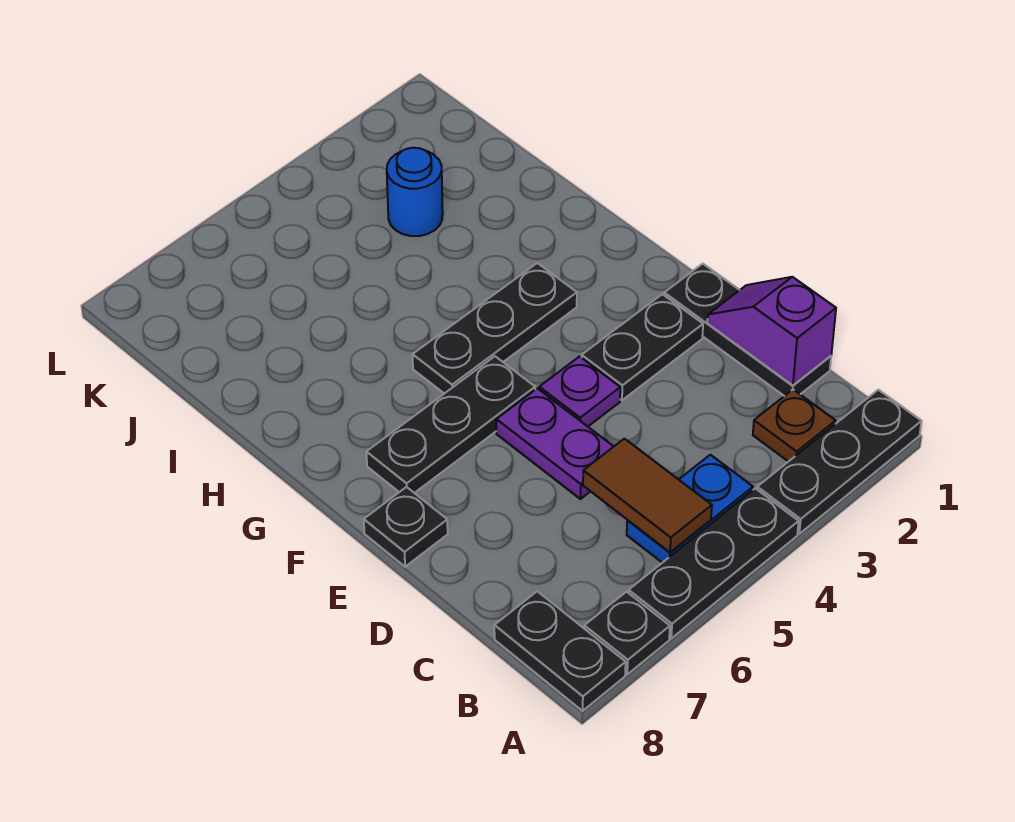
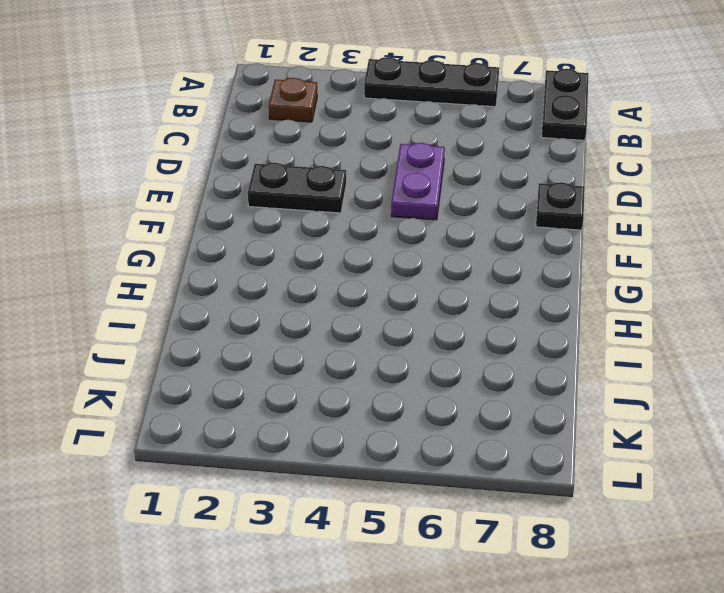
none -> black 1x3 plate [757,390,922,534]
none -> black 1x1 plate [584,592,670,674]
none -> blue 1x2 plate [627,455,753,563]

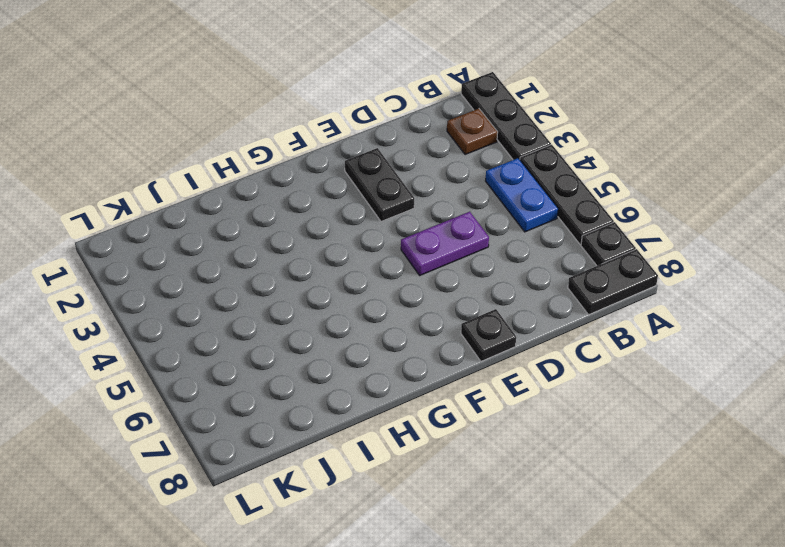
none -> black 1x3 plate [664,264,831,396]
none -> purple 1x1 plate [539,357,620,426]
none -> black 1x3 plate [366,356,535,493]

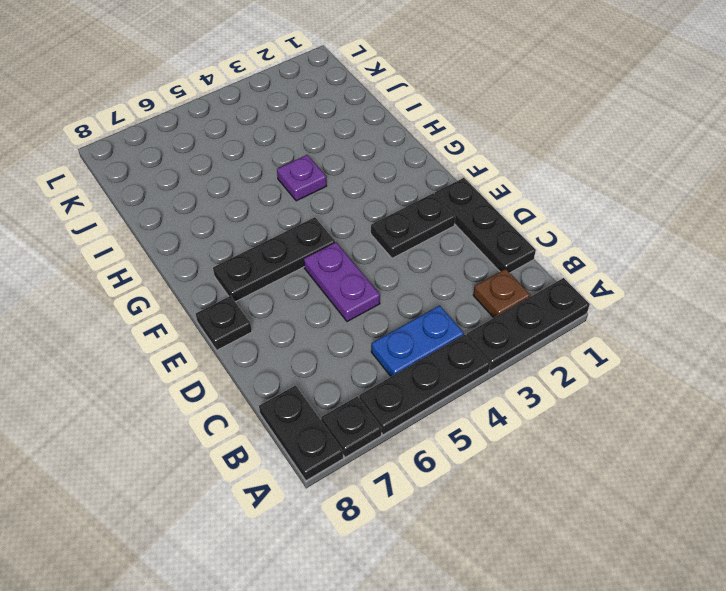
purple 1x1 plate [277,155,327,201] -> purple 1x1 plate moved to [539,357,620,426]
none -> black 1x3 plate [413,263,577,394]
none -> blue 1x1 round brick [387,148,443,236]
none -> brown 1x2 tile [583,439,712,552]

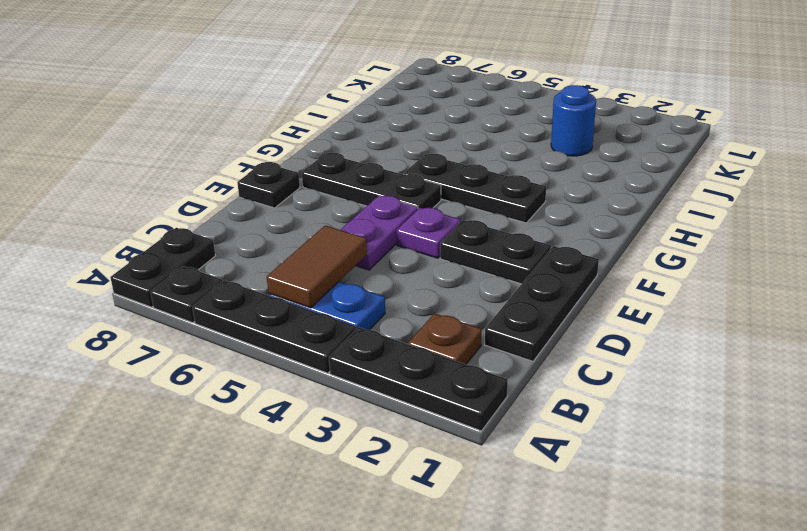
none -> purple 1x2 slope [707,277,836,385]

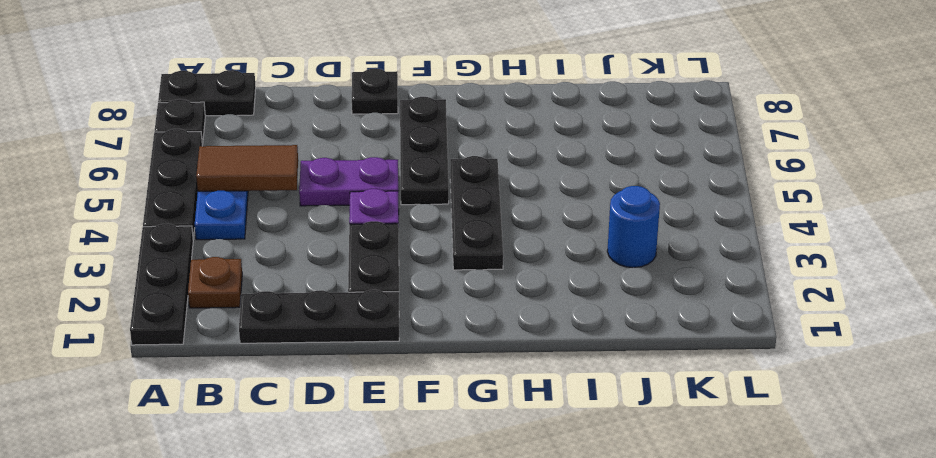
none -> purple 1x2 slope [707,277,836,385]

